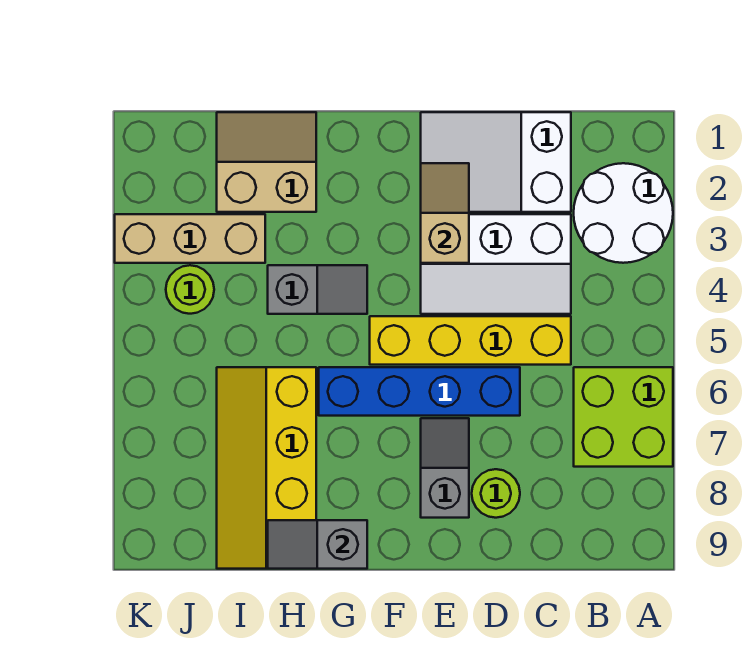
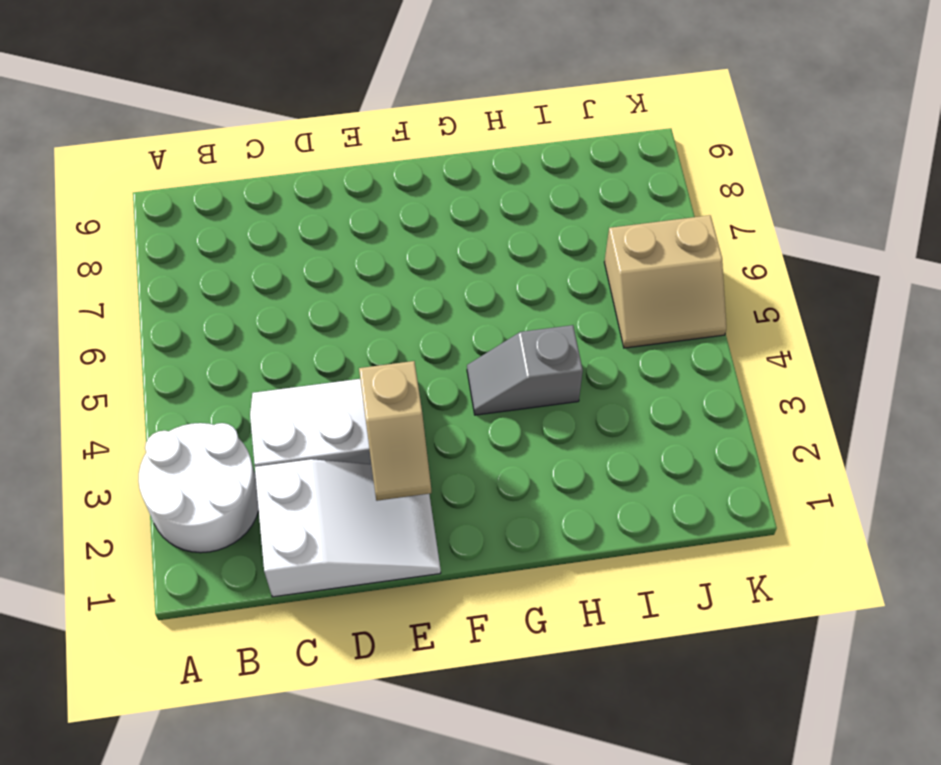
tan 2x2 slope [604,215,726,348] -> tan 2x2 slope moved to [217,112,316,212]
none -> lime 2x2 brick [574,367,673,467]
none -> yellow 1x4 brick [370,316,571,365]
none -> blue 1x4 brick [319,367,520,416]

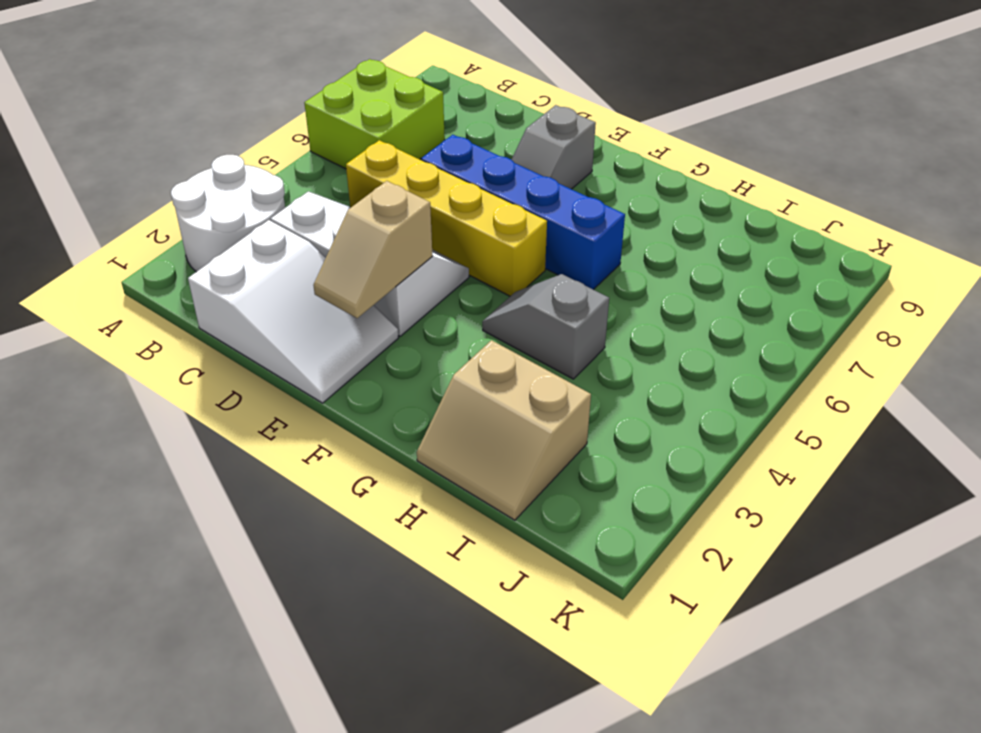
none -> lime 1x1 round brick [472,469,520,518]
none -> yellow 2x4 slope [217,367,316,569]
none -> tan 1x3 brick [115,214,265,263]

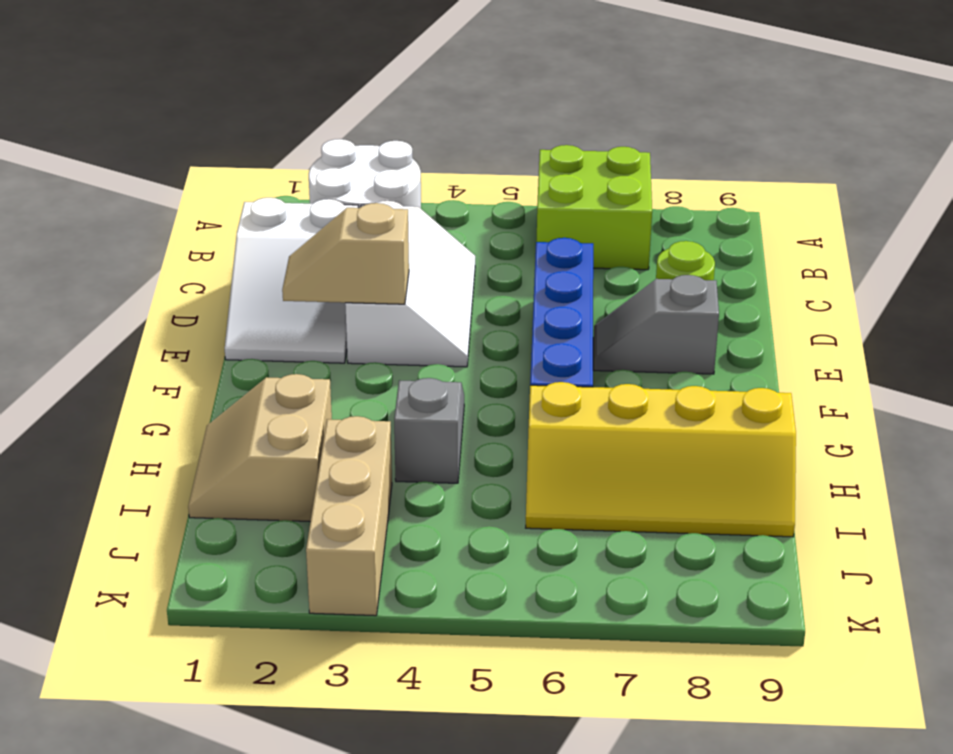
none -> yellow 1x4 brick [370,316,571,365]
none -> lime 1x1 round brick [166,265,214,314]
none -> grey 1x2 slope [268,520,367,569]

